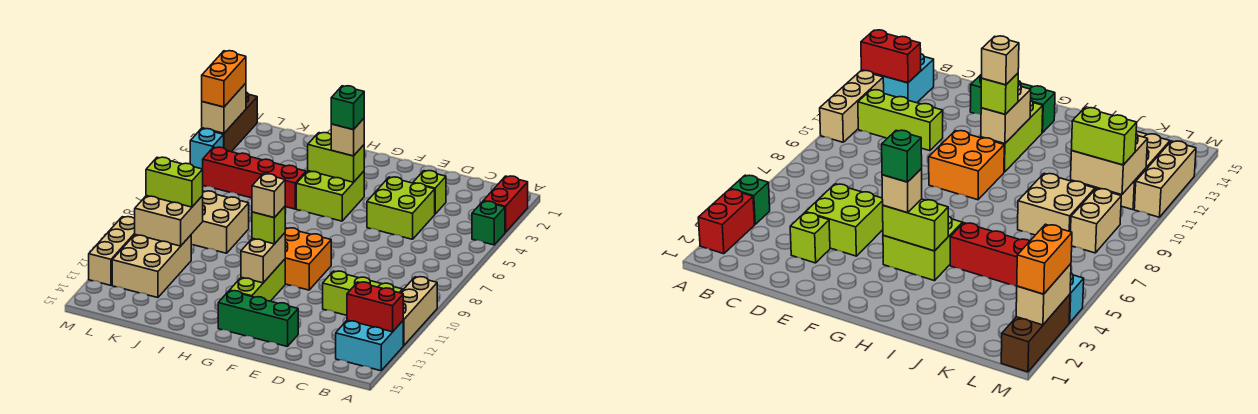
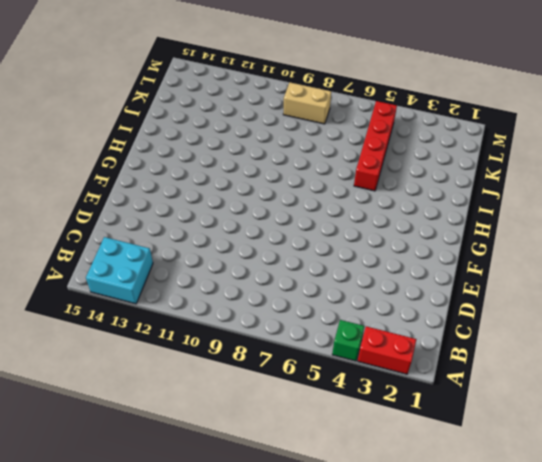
none -> tan 1x3 brick [401,277,437,346]
none -> lime 1x3 brick [323,271,403,315]
none -> lime 1x1 brick [413,171,446,214]

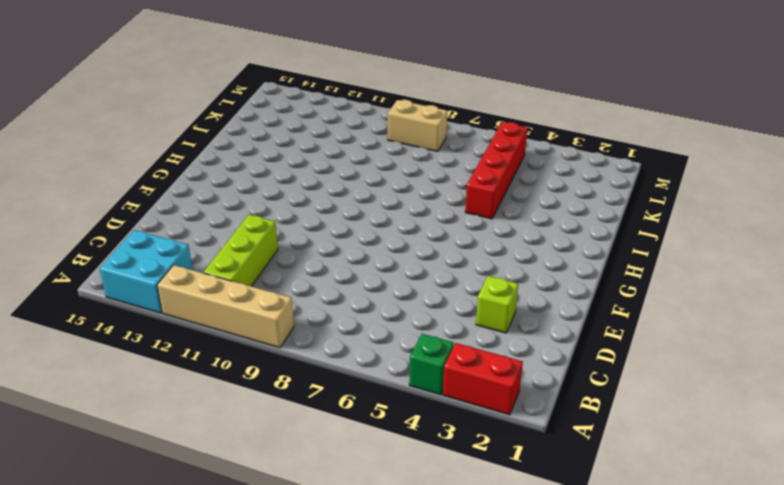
tan 1x4 brick [157,265,294,348] -> tan 1x3 brick [401,277,437,346]
none -> lime 2x2 brick [367,177,435,239]
none -> green 1x3 brick [218,291,298,347]
none -> orange 2x2 brick [285,228,331,290]

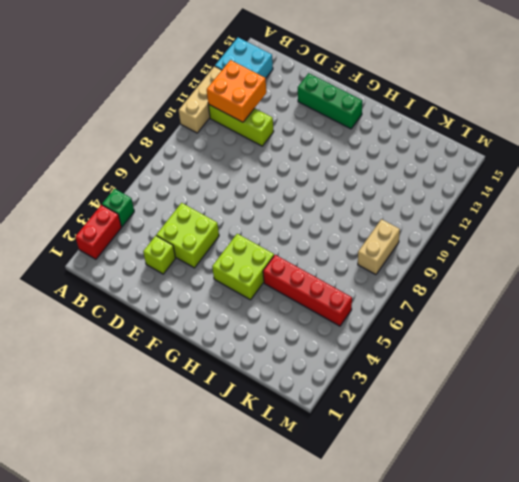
orange 2x2 brick [207,60,266,122] -> orange 2x2 brick moved to [285,228,331,290]
none -> lime 1x3 brick [230,259,285,301]
none -> tan 2x2 brick [191,191,249,253]
none -> tan 2x3 brick [112,235,191,298]

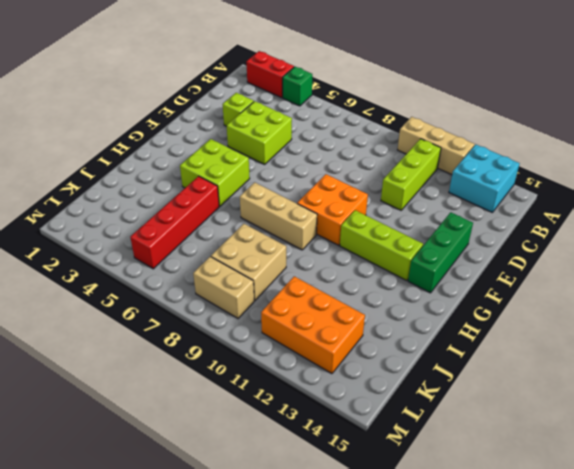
tan 1x3 brick [240,182,317,250] -> tan 1x3 brick moved to [89,217,135,285]
orange 2x3 brick [261,276,365,374] -> tan 2x3 brick [112,235,191,298]
none -> brown 1x3 brick [202,92,257,152]
none -> cyan 1x1 brick [190,129,224,169]
none -> red 1x2 brick [347,282,403,332]

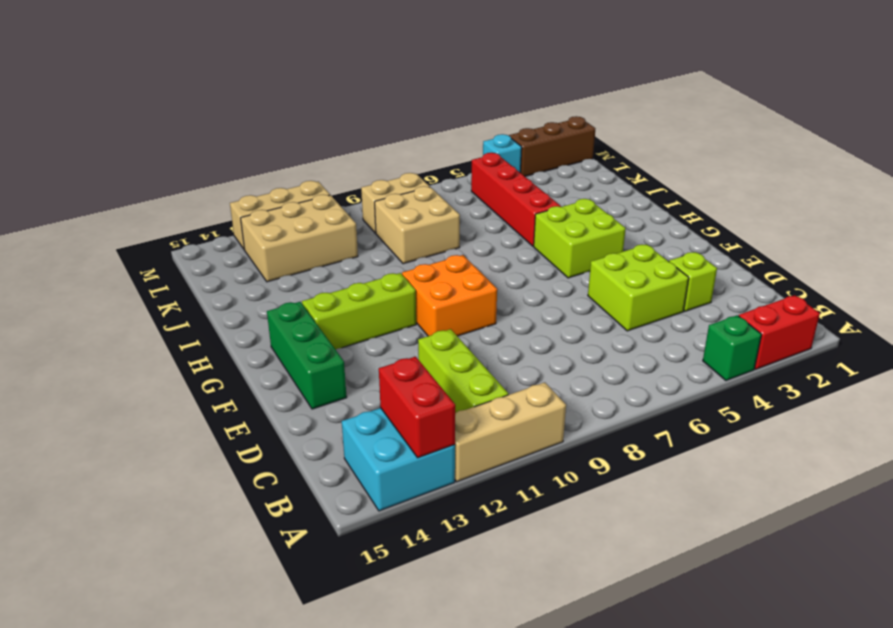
none -> lime 1x2 brick [308,133,364,182]
none -> tan 1x2 brick [241,233,285,283]
none -> tan 2x2 brick [135,196,203,246]

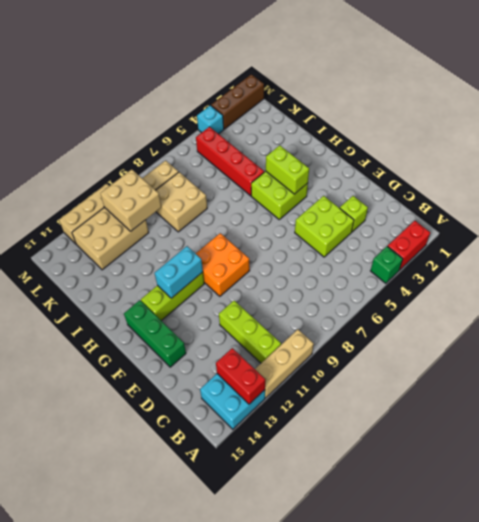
cyan 1x2 brick [155,246,203,298] -> tan 1x2 brick [241,233,285,283]
none -> tan 1x2 brick [202,83,246,133]
none -> tan 1x1 brick [331,119,364,156]
none -> lime 1x1 brick [252,207,285,244]

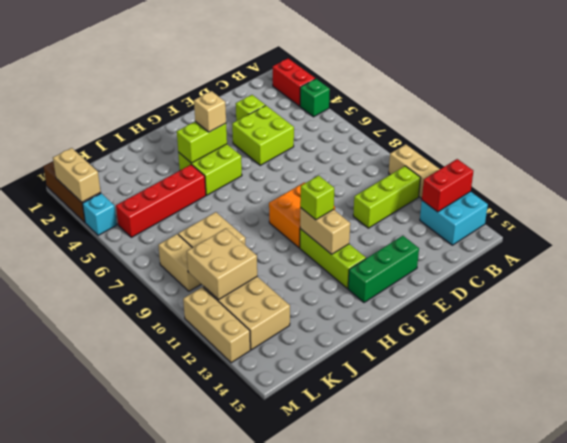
none -> lime 1x2 brick [146,157,203,207]
none -> orange 1x2 brick [202,51,246,107]
none -> green 1x1 brick [331,86,364,130]

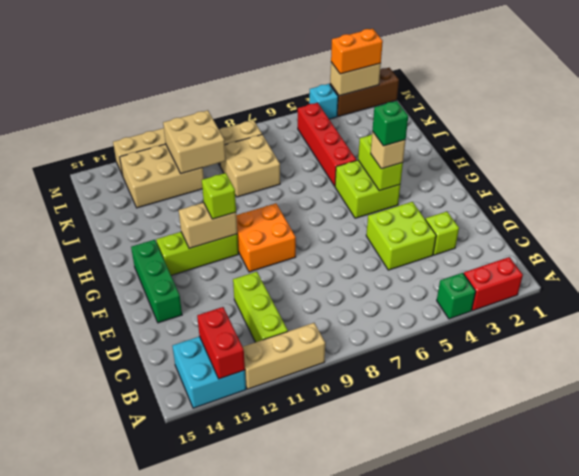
none -> lime 1x2 brick [146,157,203,207]
none -> tan 1x1 brick [252,174,285,218]

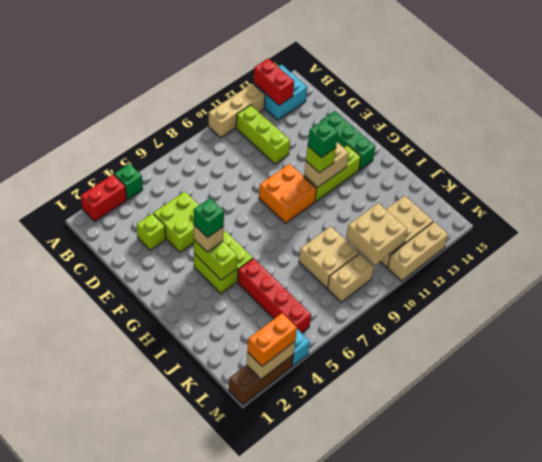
green 1x1 brick [308,120,338,158] -> tan 1x1 brick [252,174,285,218]
none -> lime 1x2 brick [146,157,203,207]

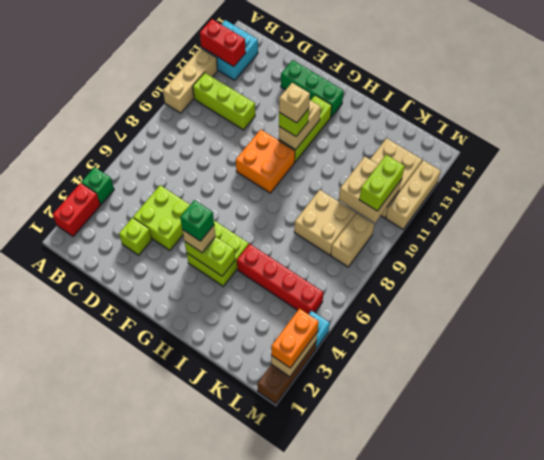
lime 1x2 brick [359,155,405,211] -> lime 1x2 brick turned to [146,157,203,207]

